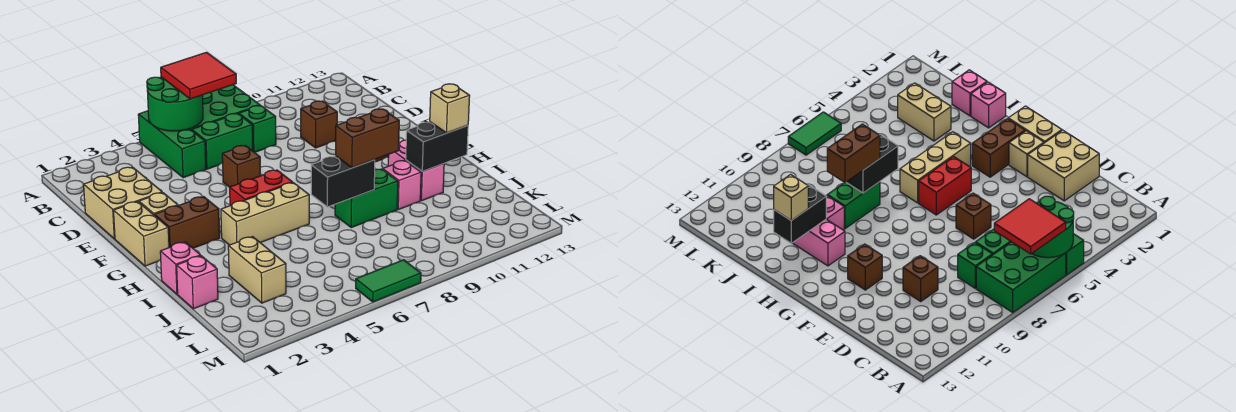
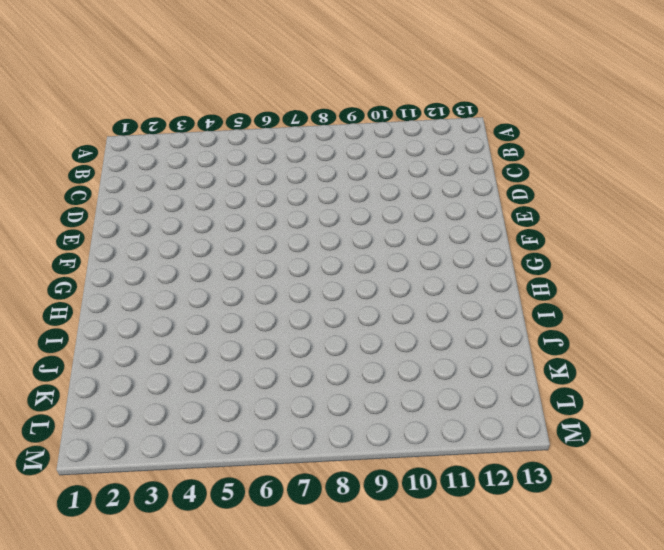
none -> green 1x3 brick [138,111,206,178]
none -> green 2x3 brick [190,85,260,130]
none -> green 1x2 brick [192,114,253,169]

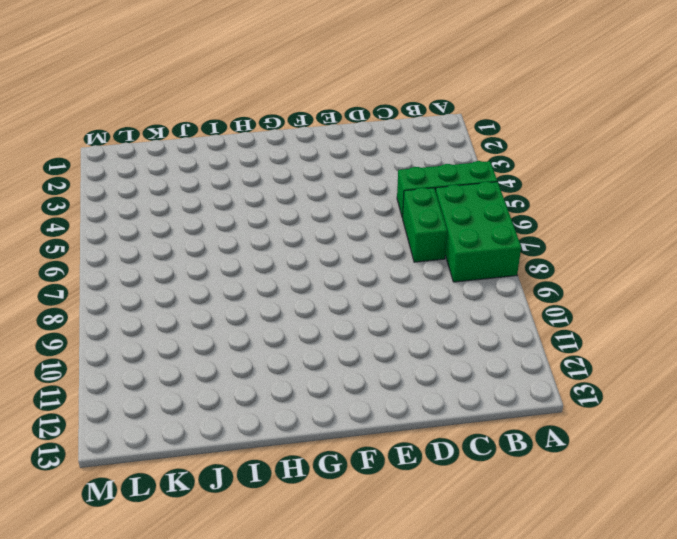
none -> green 1x1 brick [239,105,276,152]
none -> tan 2x2 brick [84,167,162,239]
none -> brown 1x1 brick [301,101,337,148]

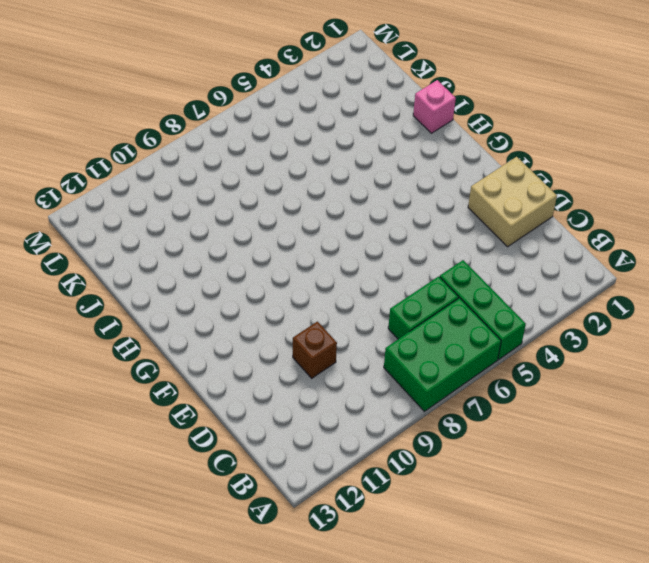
none -> green 1x1 brick [239,105,276,152]
none -> brown 1x1 brick [222,146,260,187]
none -> tan 1x2 brick [113,202,169,266]

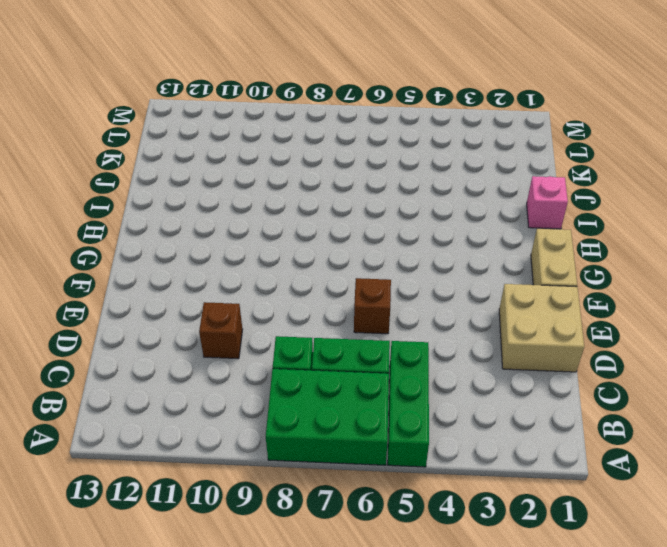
none -> tan 1x1 brick [139,193,178,216]
none -> brown 1x1 brick [848,244,882,290]
none -> brown 1x2 brick [155,197,220,248]

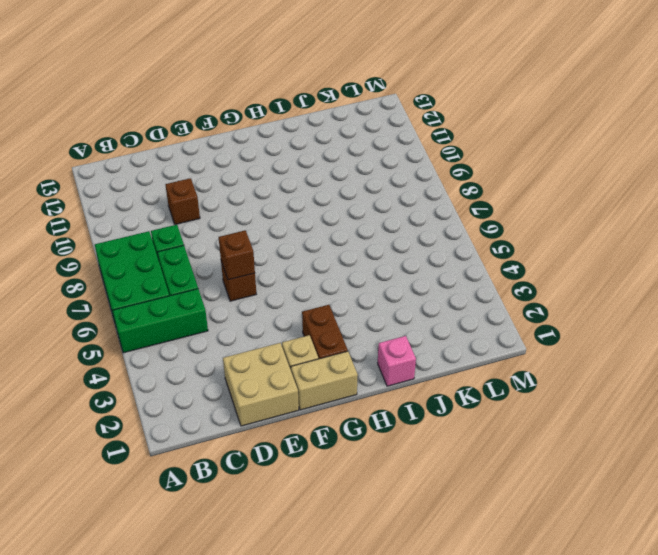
brown 1x1 brick [219,230,255,280] -> brown 1x1 brick moved to [848,244,882,290]
none -> red 1x2 brick [230,170,293,206]
none -> tan 1x3 brick [221,183,309,245]
none -> pink 1x2 brick [388,140,444,201]

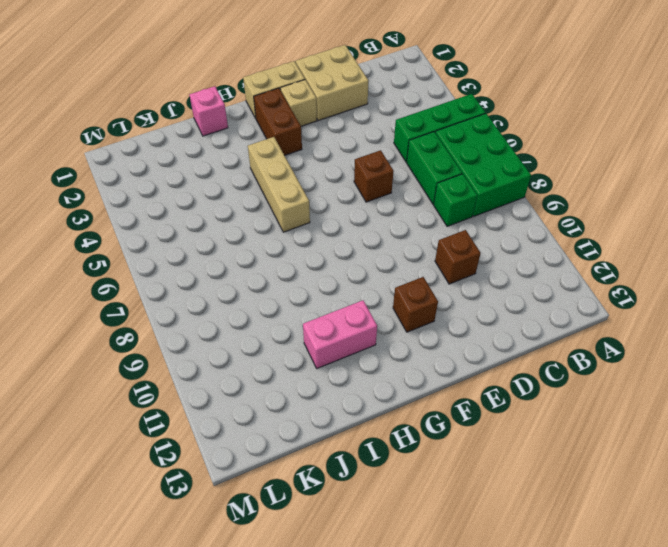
none -> red 1x2 brick [230,170,293,206]
none -> green 1x2 brick [335,169,398,227]
none -> pink 1x1 brick [383,160,421,209]

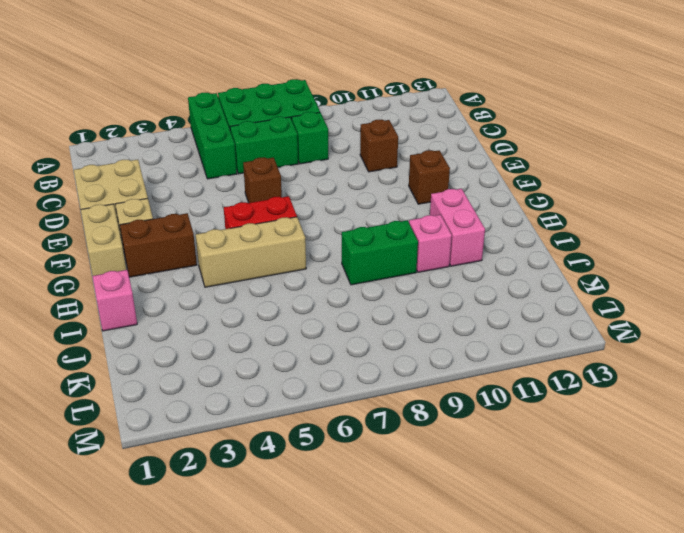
none -> pink 1x1 brick [177,256,218,309]
none -> tan 1x2 brick [228,237,286,303]
none -> green 1x2 tile [356,260,421,302]

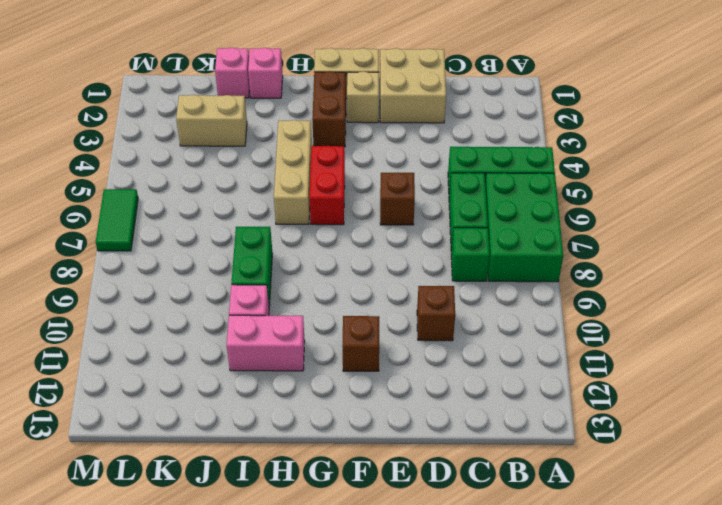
none -> green 2x2 round brick [147,77,203,131]
none -> black 1x2 brick [311,156,375,207]
none -> black 1x2 brick [406,122,468,171]

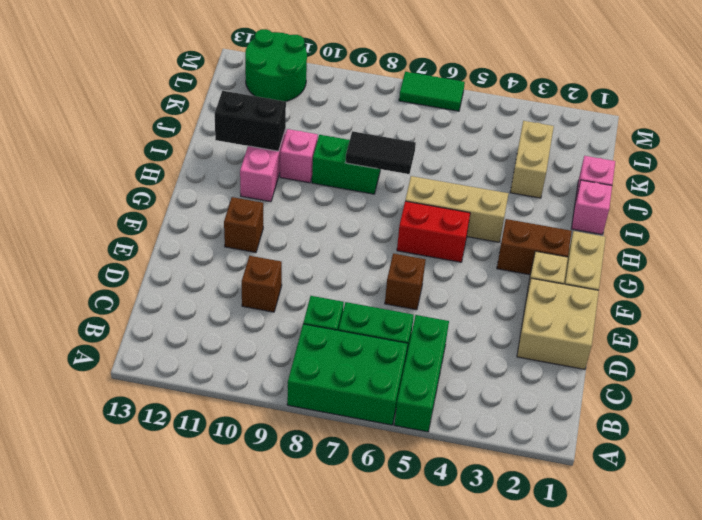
black 1x2 tile [345,131,416,174] -> black 1x2 brick [311,156,375,207]
green 2x2 round brick [245,29,307,101] -> green 2x2 round brick moved to [147,77,203,131]
none -> red 2x2 tile [161,52,236,99]
none -> brown 1x2 brick [336,109,399,168]
none -> tan 1x1 brick [430,84,470,133]

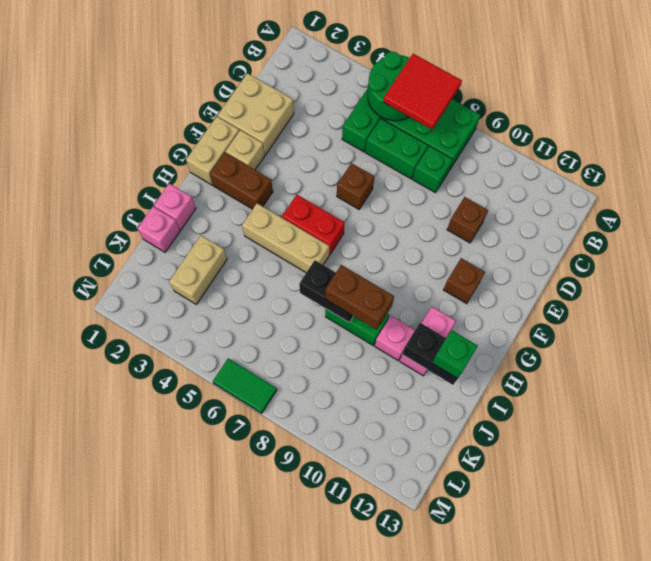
green 1x1 brick [432,330,478,379] -> tan 1x1 brick [430,84,470,133]

